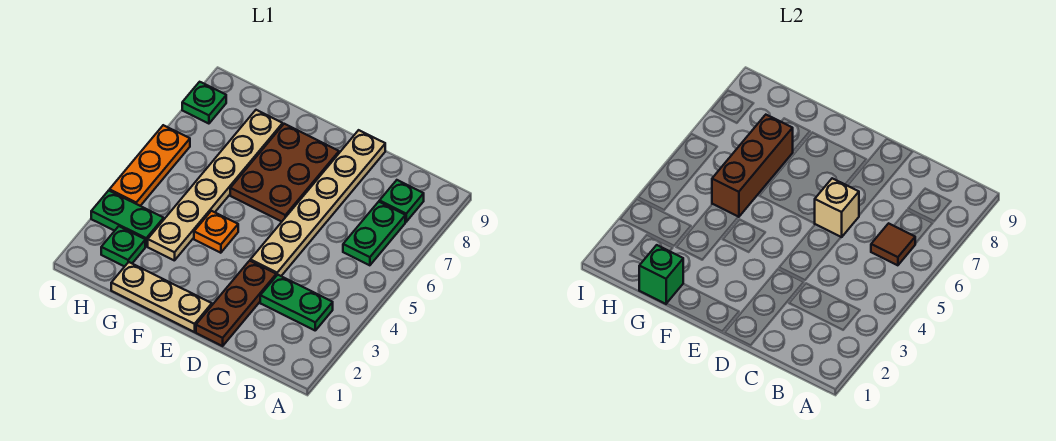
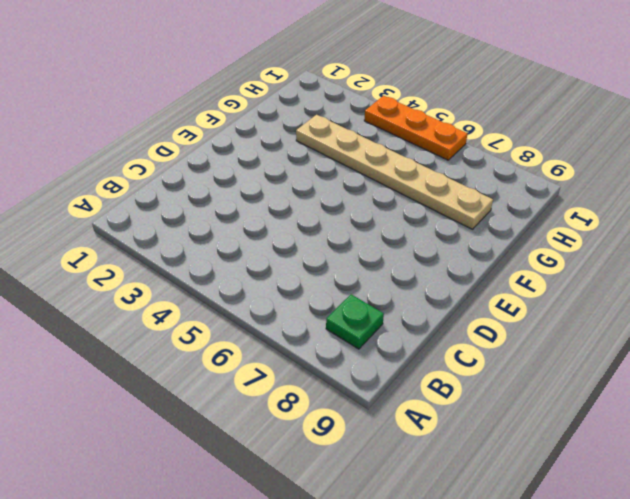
none -> green 1x2 plate [260,275,333,330]
none -> green 1x2 plate [343,202,405,265]
none -> brown 1x3 plate [196,261,276,346]

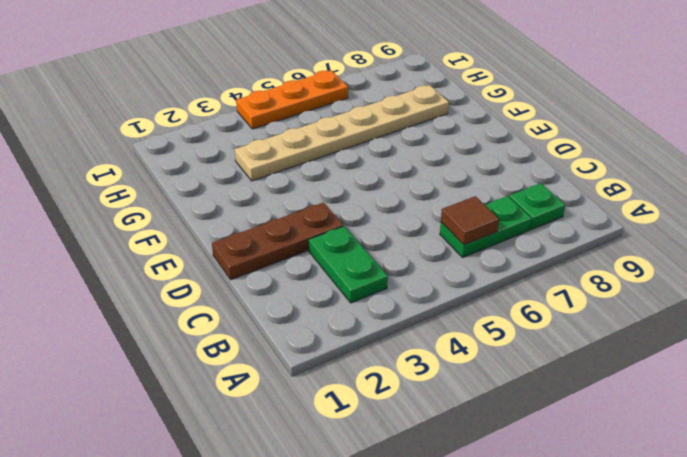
none -> tan 1x6 plate [250,130,385,276]
none -> tan 1x3 plate [111,262,212,332]
none -> brown 2x3 plate [230,124,339,222]

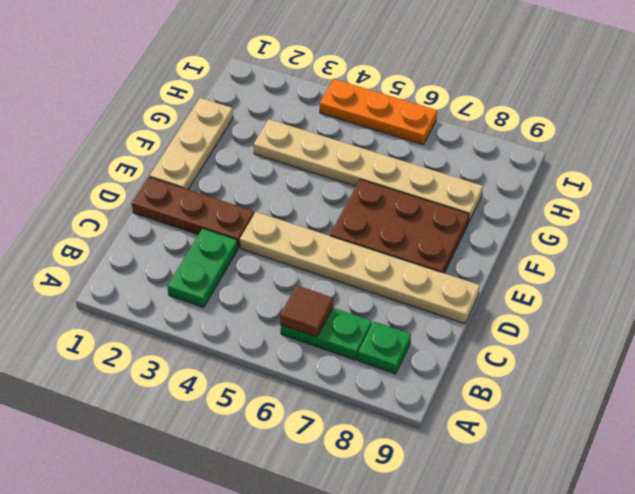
none -> orange 1x1 plate [194,211,238,253]
none -> green 1x1 plate [101,226,145,267]
none -> green 1x2 plate [91,191,164,246]

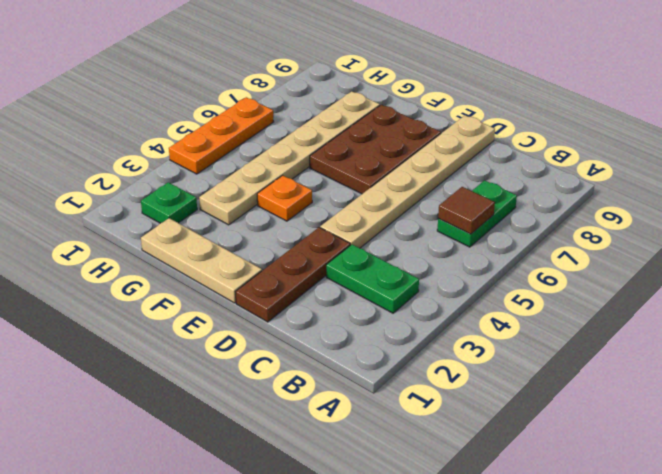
none -> green 1x1 plate [379,180,424,222]
none -> green 1x2 plate [91,191,164,246]
none -> green 1x1 plate [182,82,226,124]

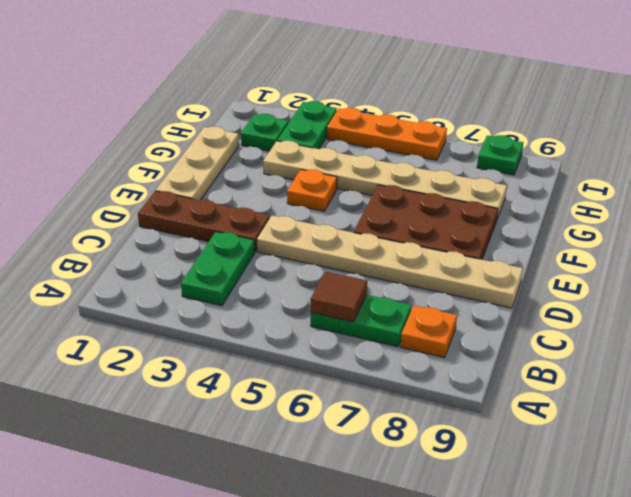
orange 1x1 plate [401,305,457,358] -> green 1x1 plate [379,180,424,222]
none -> tan 1x1 brick [814,178,859,237]
none -> green 1x1 brick [639,245,683,304]
none -> brown 1x3 brick [712,115,793,217]

